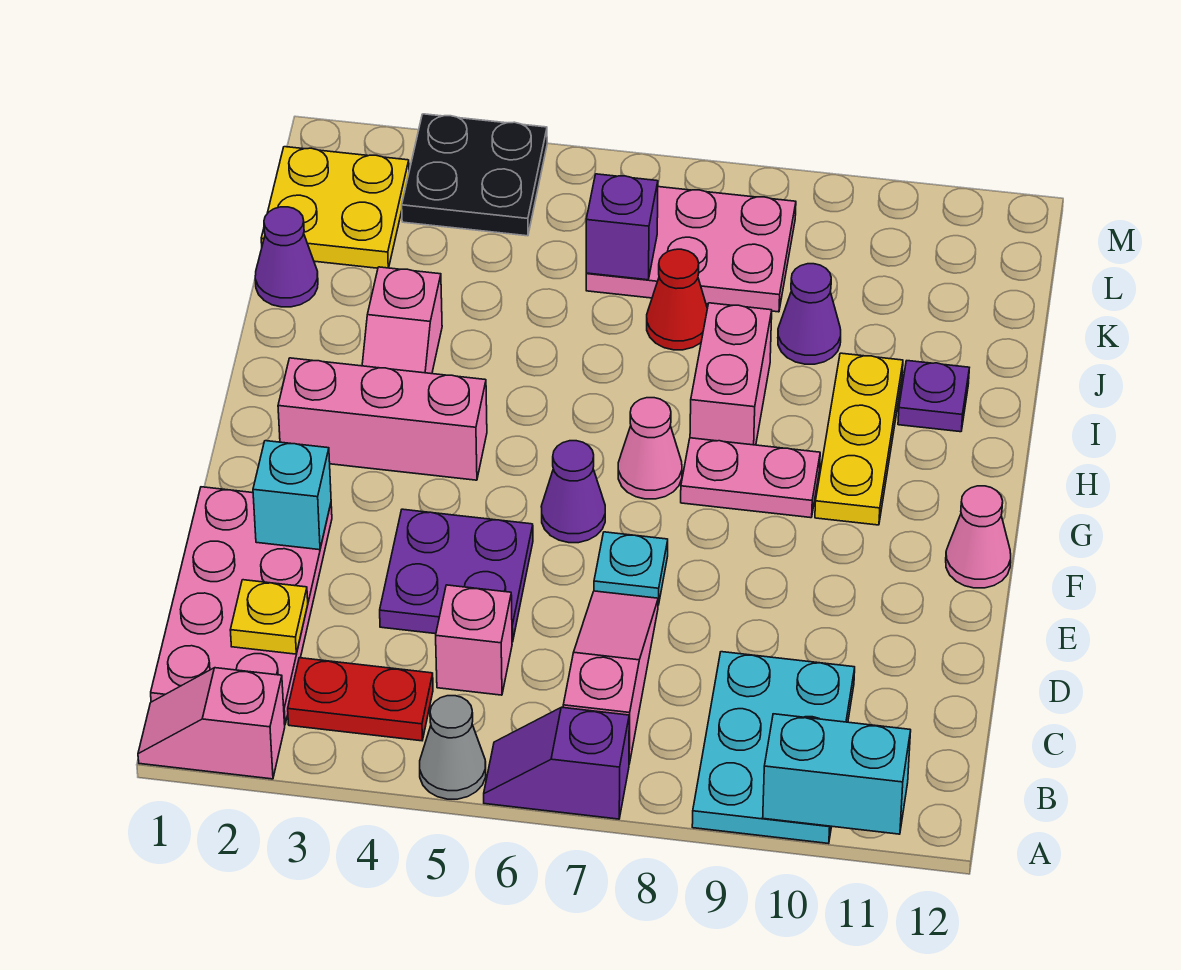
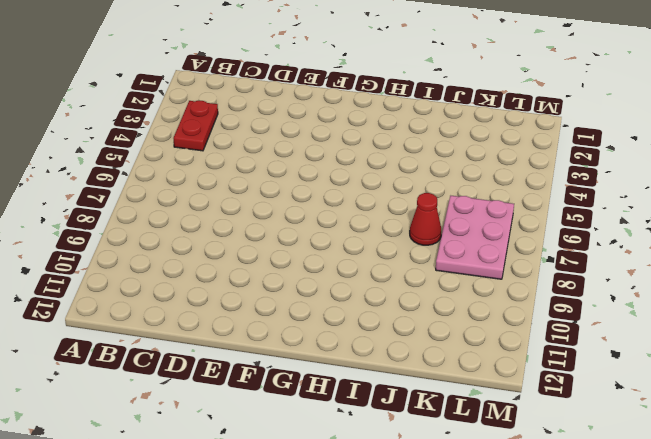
none -> pink 1x2 slope [138,668,285,779]
none -> grey 1x1 cone [420,696,486,799]
none -> purple 1x2 slope [484,707,629,819]

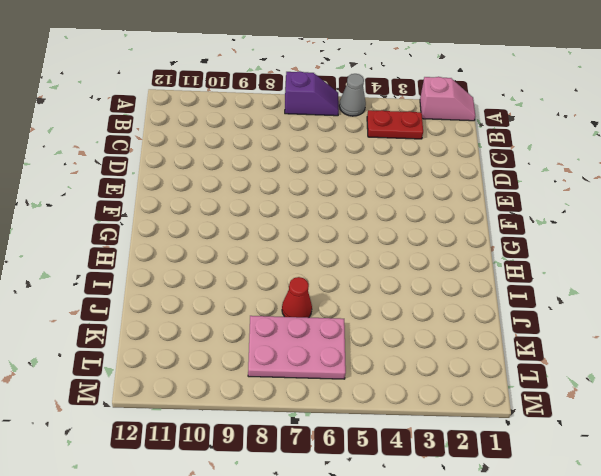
none -> cyan 2x3 plate [692,652,855,844]
none -> pink 2x4 plate [151,487,332,724]
none -> pink 1x3 slope [563,591,658,764]

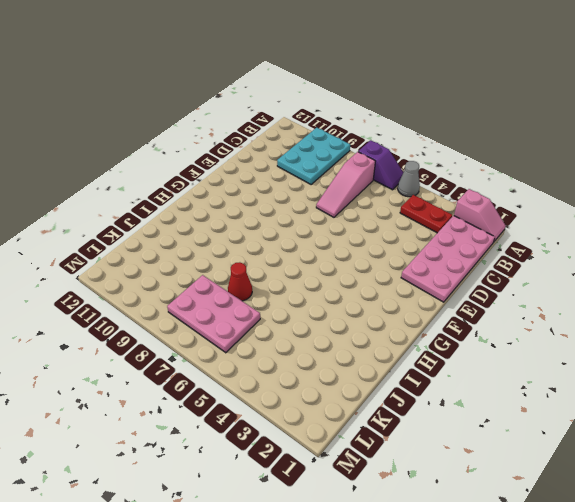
none -> pink 1x1 brick [436,585,512,695]
none -> purple 2x2 plate [380,509,533,642]
none -> cyan 1x1 plate [594,532,668,605]

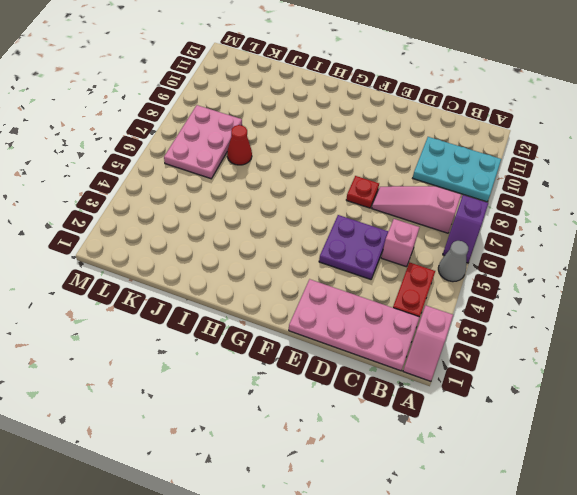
red 1x1 plate [346,176,379,208] -> cyan 1x1 plate [594,532,668,605]
none -> purple 1x1 cone [541,441,605,543]
none -> pink 1x1 cone [946,486,1011,588]
none -> pink 1x3 brick [278,358,487,480]

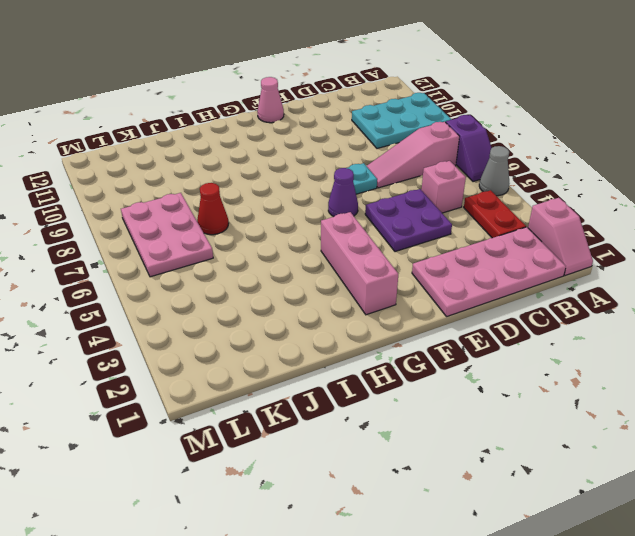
none -> pink 1x1 cone [618,398,682,499]
none -> pink 1x2 plate [681,438,820,518]
none -> yellow 1x3 plate [815,353,903,525]

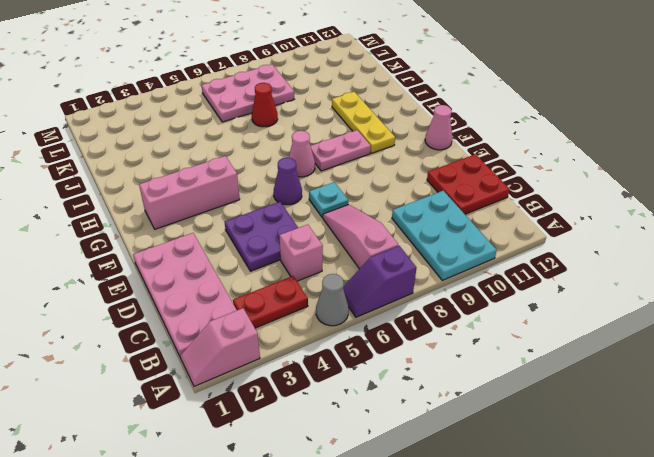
red 2x2 plate [427,154,510,214] -> none
none -> pink 1x2 slope [362,267,442,374]
none -> pink 1x2 brick [690,303,772,445]
none -> purple 1x1 plate [898,361,969,432]

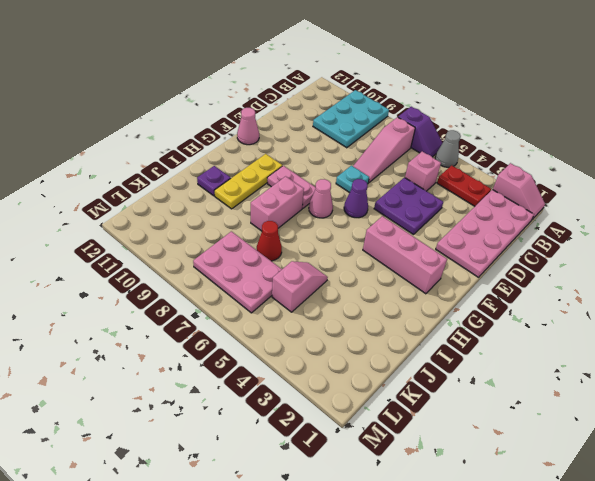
pink 1x2 slope [272,261,328,312] -> pink 1x2 slope moved to [362,267,442,374]
none -> purple 1x1 cone [255,207,318,307]
none -> purple 1x1 cone [778,264,841,364]
none -> yellow 2x2 plate [261,147,409,268]

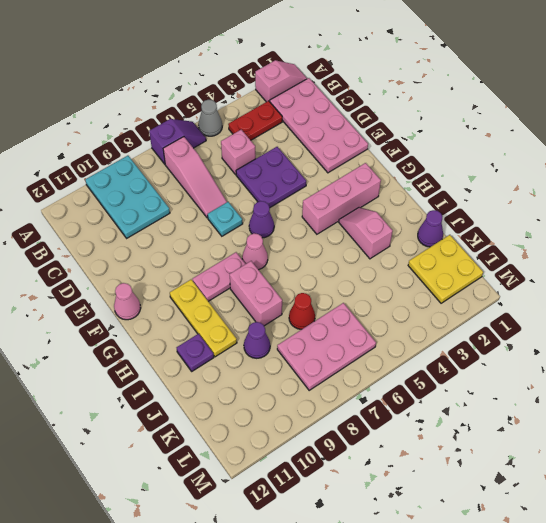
none -> black 2x2 plate [402,114,547,236]
none -> cyan 1x2 brick [763,714,911,834]
none -> yellow 1x1 plate [230,580,308,654]

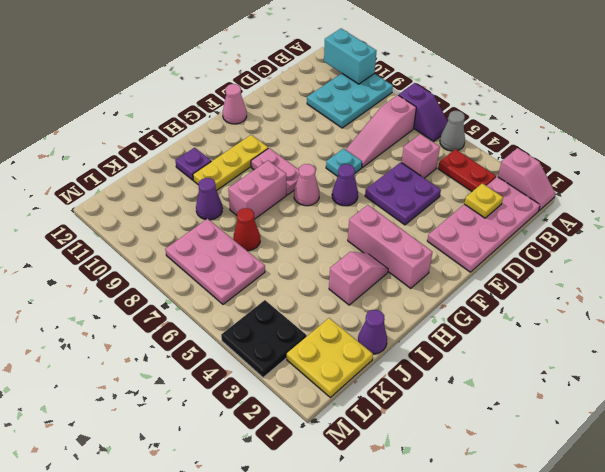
none -> cyan 1x1 brick [253,441,331,550]
none -> purple 1x1 brick [586,174,658,280]

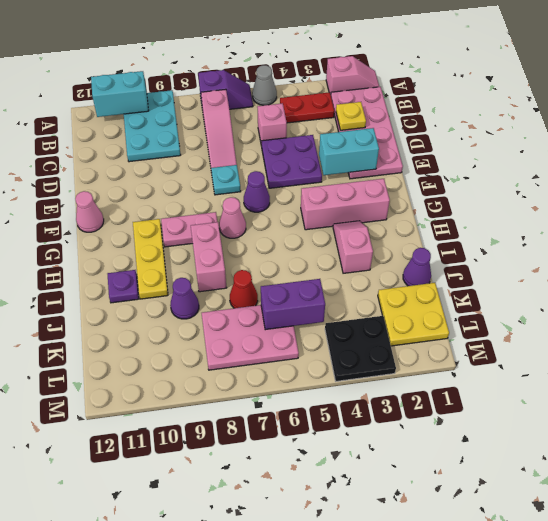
cyan 1x2 brick [319,128,379,175] -> cyan 1x1 brick [253,441,331,550]
purple 1x2 brick [261,279,325,330] -> purple 1x1 brick [586,174,658,280]

